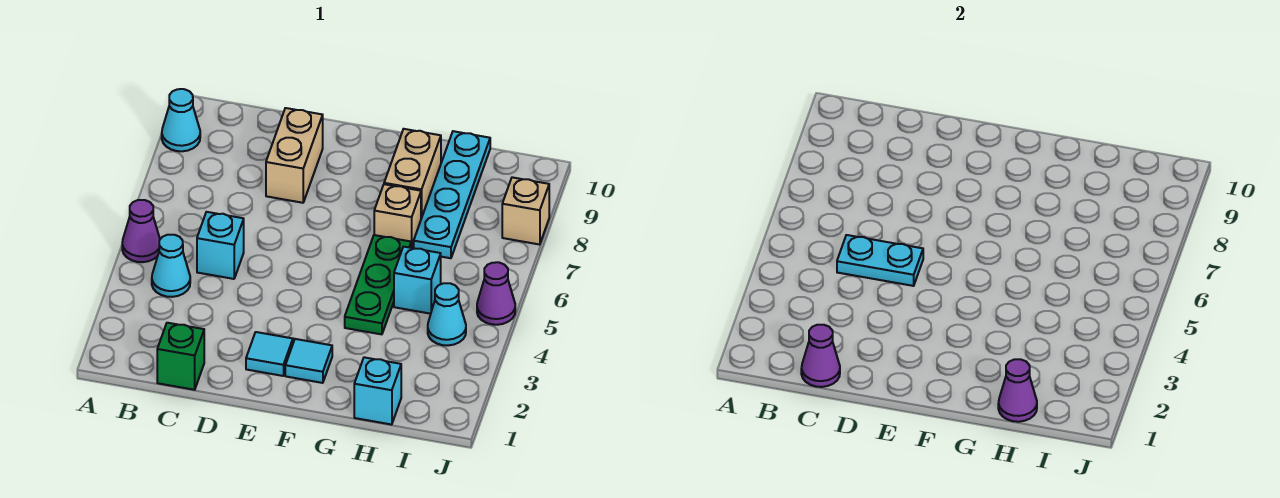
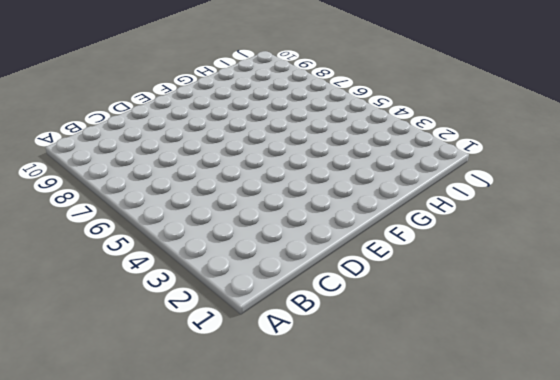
none -> purple 1x1 cone [122,200,160,262]
none -> cyan 1x1 cone [162,89,200,151]
none -> cyan 1x1 cone [152,235,190,297]

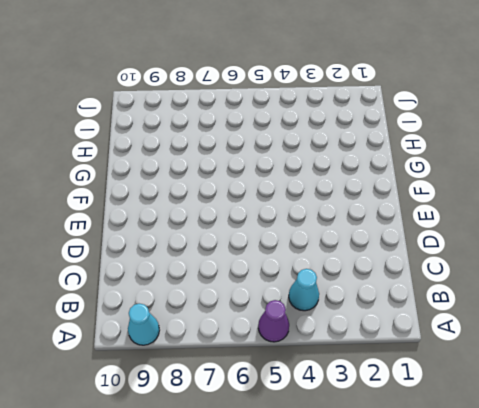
none -> green 1x1 brick [157,323,204,390]
none -> cyan 1x1 brick [197,212,244,279]
none -> tan 1x2 brick [266,108,323,203]

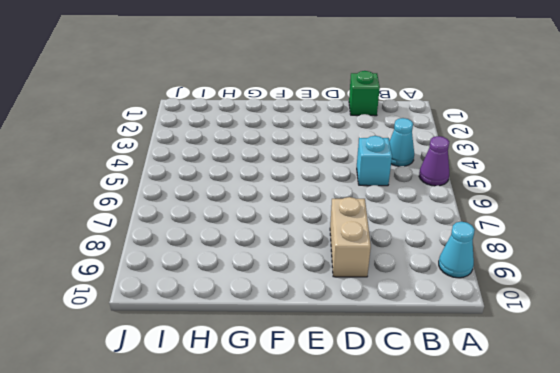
none -> cyan 1x1 tile [246,332,293,376]
none -> cyan 1x1 tile [285,339,332,383]
none -> green 1x3 plate [345,235,411,334]

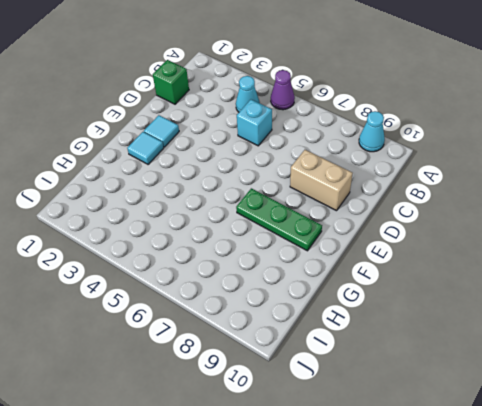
green 1x3 plate [236,188,322,251] -> green 1x3 plate moved to [345,235,411,334]
none -> tan 1x1 brick [374,184,421,248]
none -> tan 1x2 brick [384,129,441,219]
none -> cyan 1x1 brick [354,357,401,425]

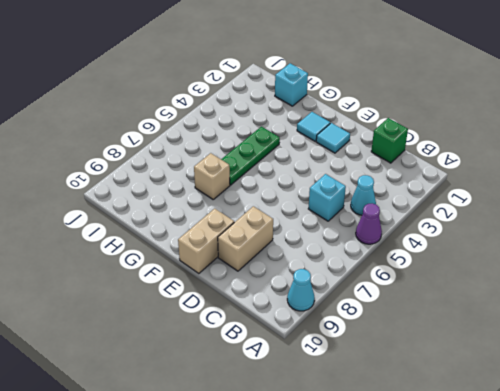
tan 1x2 brick [178,208,234,274] -> tan 1x2 brick moved to [384,129,441,219]
none -> cyan 1x1 brick [394,247,441,314]
none -> cyan 1x4 plate [414,131,490,258]
none -> cyan 1x1 cone [428,283,466,345]

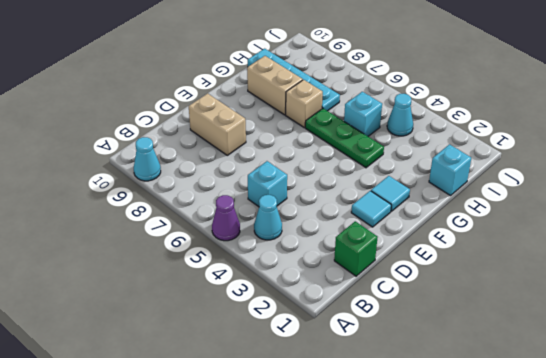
none -> purple 1x1 cone [477,262,515,325]
none -> tan 1x1 brick [502,177,549,245]
none -> purple 1x1 cone [801,325,840,387]

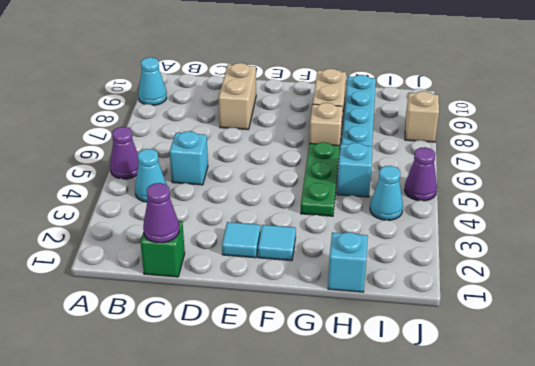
none -> cyan 1x2 plate [837,235,923,286]
none -> purple 1x1 cone [998,359,1037,422]

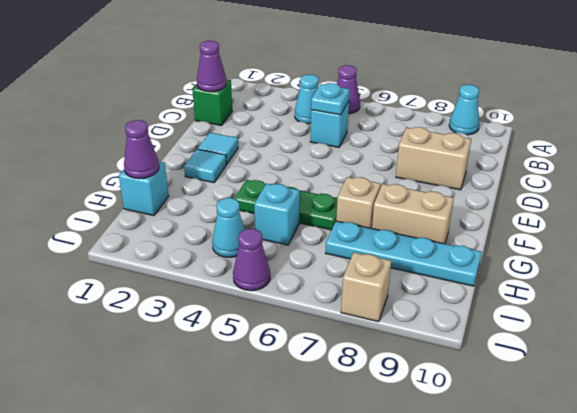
cyan 1x1 plate [311,83,350,115] -> cyan 1x2 plate [837,235,923,286]

